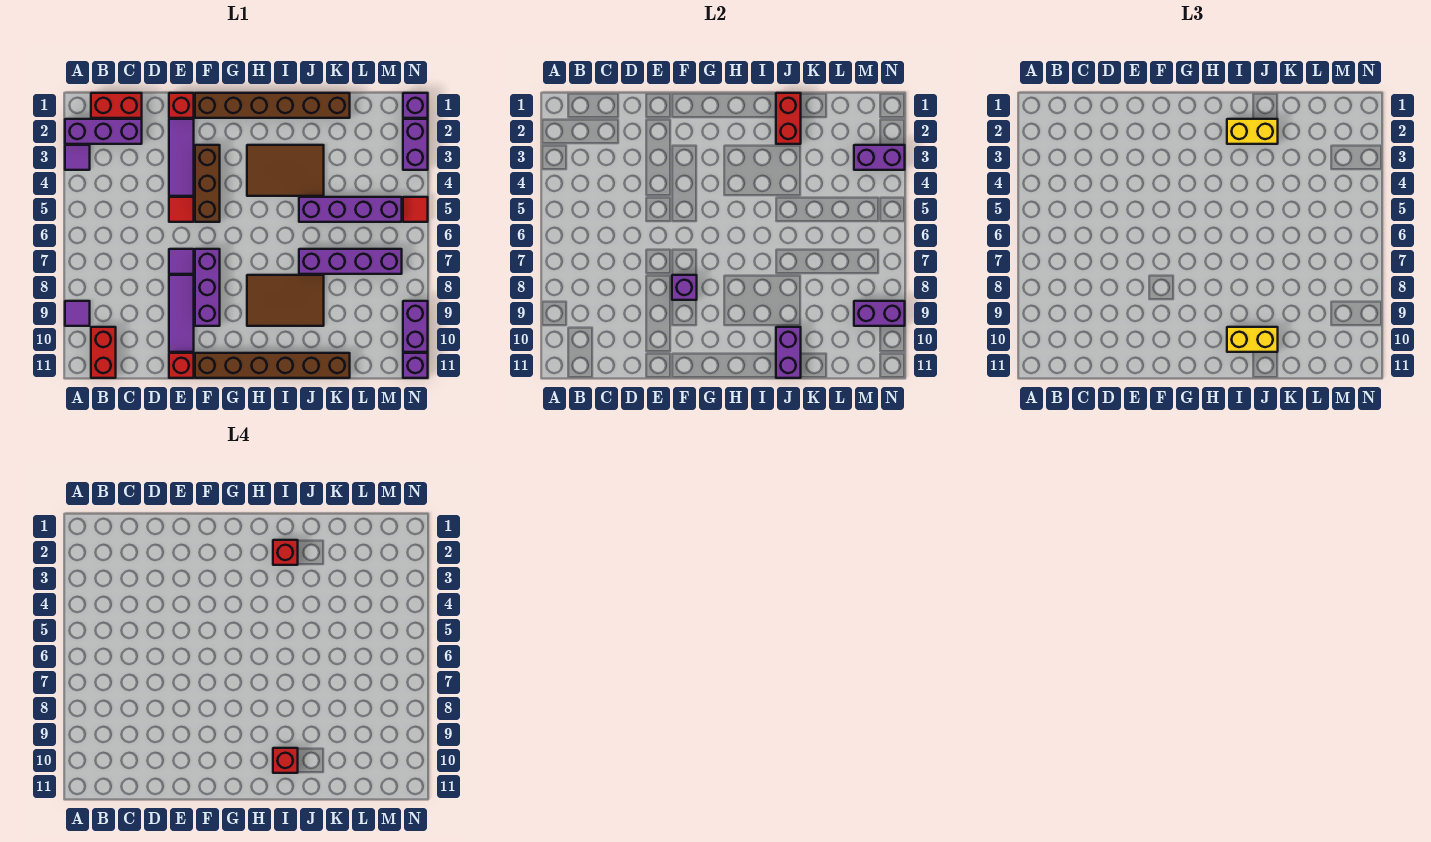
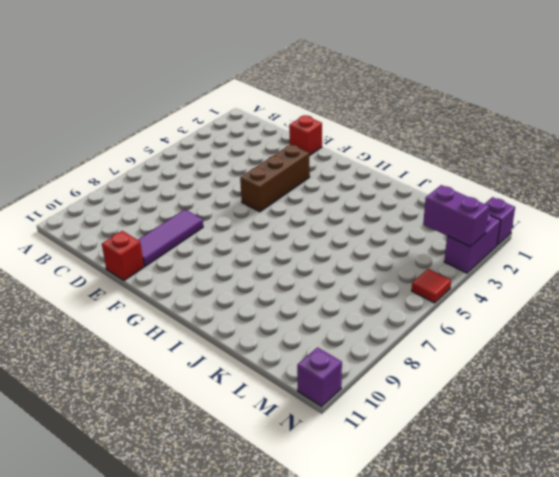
none -> purple 1x3 brick [65,119,142,144]
none -> purple 1x1 tile [65,145,90,170]
none -> purple 1x1 tile [65,301,90,326]
none -> red 1x2 brick [91,93,142,118]

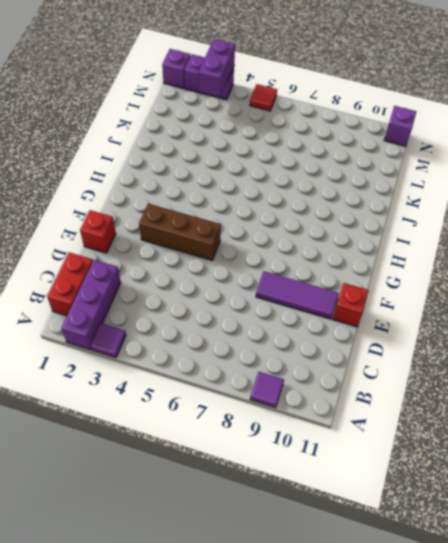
none -> red 1x2 brick [91,327,116,378]
none -> purple 1x3 tile [169,119,194,196]
none -> red 1x1 tile [169,197,194,222]
none -> purple 1x1 tile [169,249,194,274]

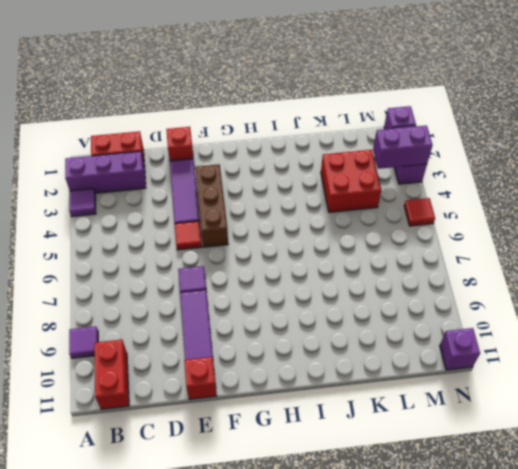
red 2x2 brick [321,150,381,212] -> none
none -> brown 1x6 brick [195,93,350,118]
none -> purple 1x3 brick [195,249,220,326]
none -> brown 1x6 brick [195,353,350,378]
none -> brown 2x3 tile [247,145,324,196]

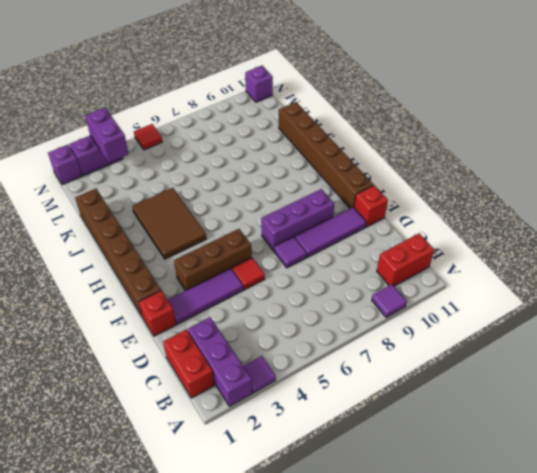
none -> brown 2x3 tile [247,275,324,326]
none -> purple 1x4 brick [299,197,402,222]
none -> purple 1x4 brick [299,249,402,274]
none -> purple 1x2 brick [403,301,428,352]

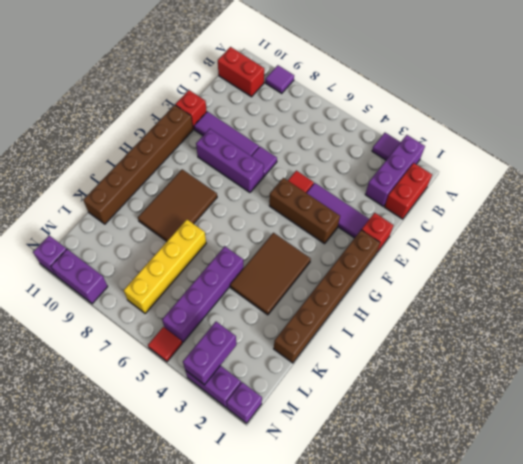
yellow 1x4 brick [124,219,206,314] -> purple 1x4 brick [299,249,402,274]
none -> purple 1x1 brick [672,275,697,300]
none -> red 1x2 brick [776,93,801,144]
none -> purple 1x2 brick [776,327,801,378]
none -> purple 1x2 brick [854,301,905,326]

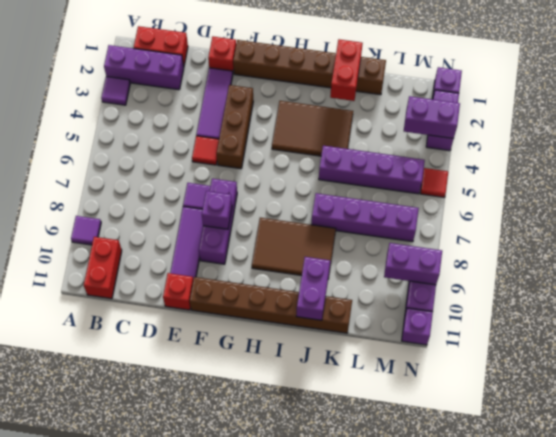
none -> yellow 1x2 brick [1227,119,1278,144]
none -> yellow 1x2 brick [1227,327,1278,352]
none -> red 1x1 brick [273,540,298,565]
none -> red 1x1 brick [273,748,298,773]

